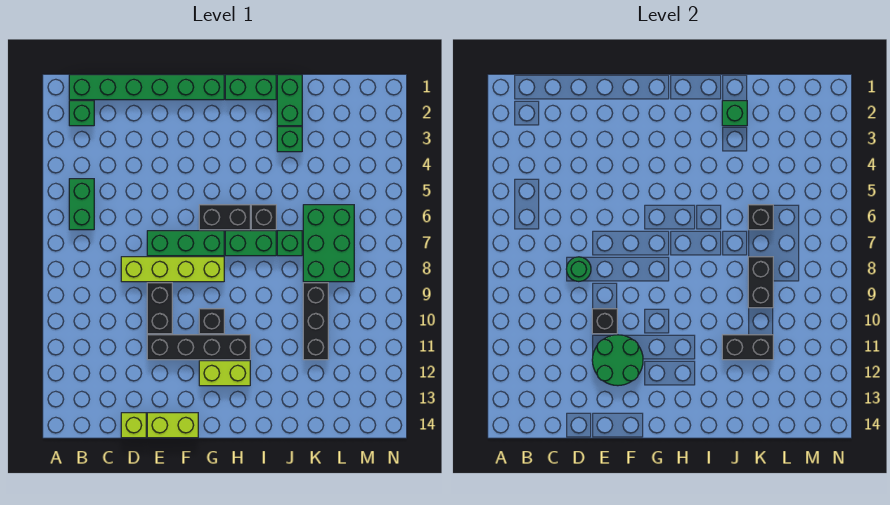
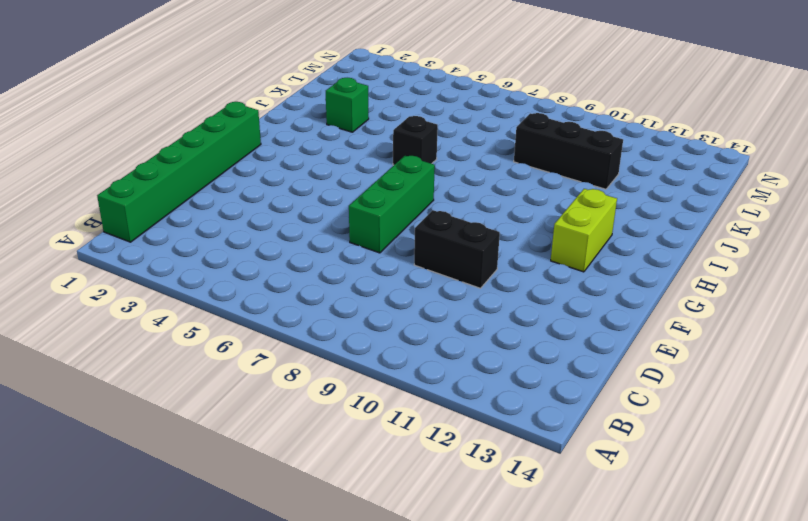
none -> green 1x1 brick [69,101,94,126]
none -> green 1x2 brick [69,179,94,230]
none -> lime 1x4 brick [121,257,224,282]

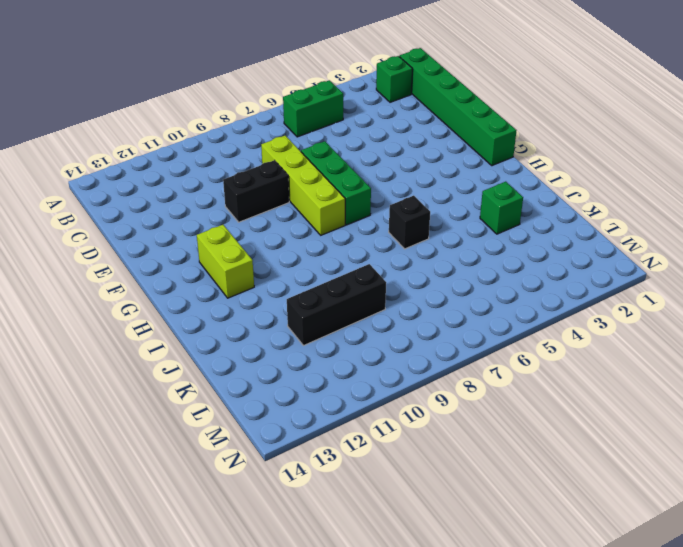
none -> lime 1x1 brick [121,413,146,438]
none -> black 1x4 brick [147,335,250,360]
none -> lime 1x2 brick [147,413,198,438]

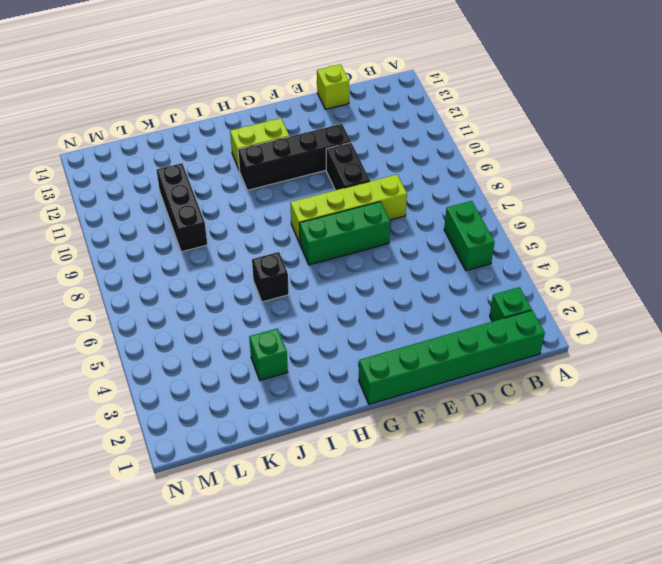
none -> lime 1x2 brick [147,413,198,438]
none -> black 1x2 brick [199,205,250,230]
none -> black 1x1 brick [199,309,224,334]

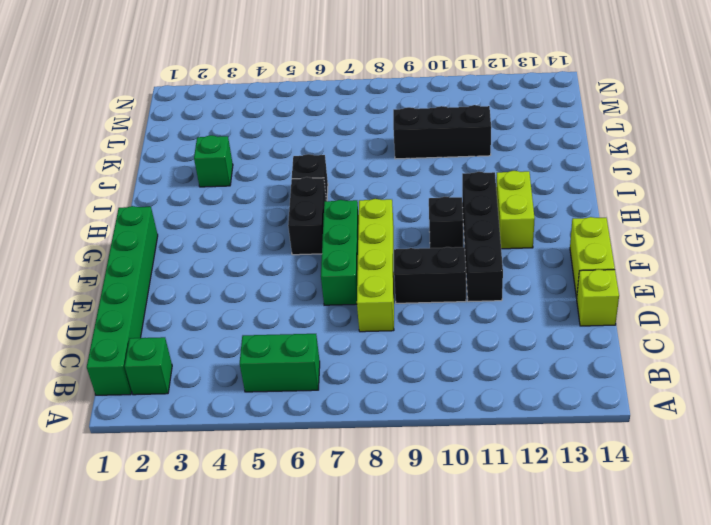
none -> green 1x2 brick [225,75,276,100]
none -> green 1x2 brick [225,231,276,256]
none -> green 1x2 brick [277,75,302,126]

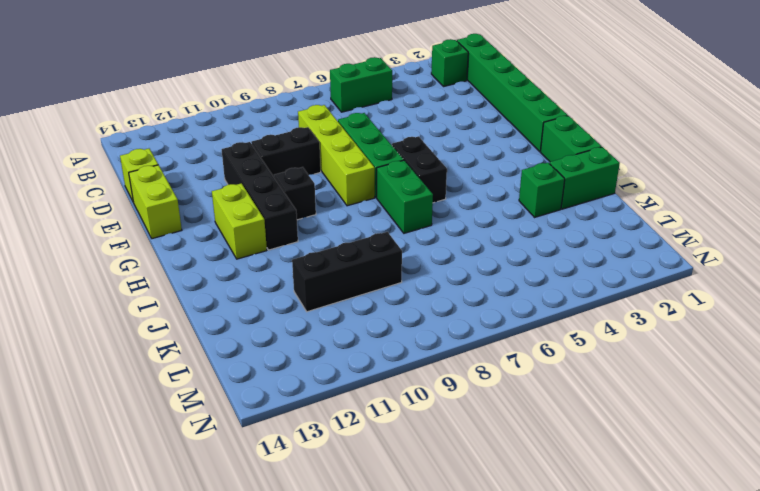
none -> black 1x1 brick [251,205,276,230]
none -> green 1x1 brick [277,231,302,256]
none -> green 2x3 brick [303,205,354,282]

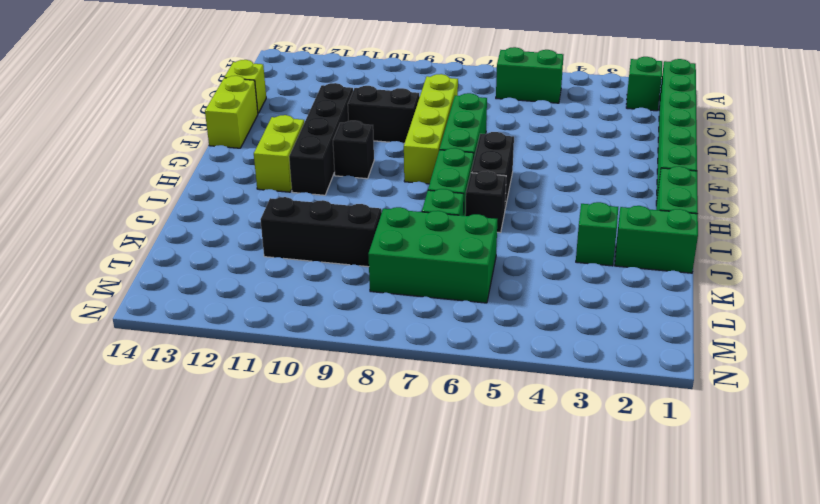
none -> green 1x1 round brick [566,257,591,282]
none -> black 1x1 brick [592,309,617,334]
none -> green 2x2 round brick [592,335,643,386]

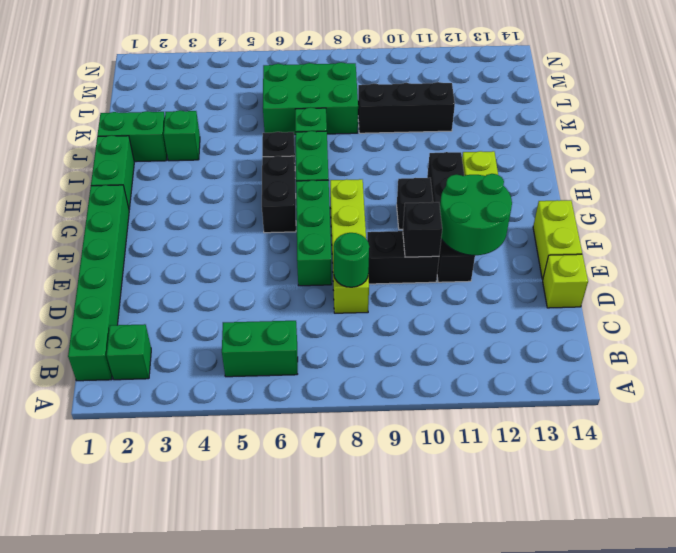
none -> green 1x1 brick [722,101,747,126]
none -> black 1x2 brick [722,335,773,360]
none -> black 1x1 brick [748,205,773,230]

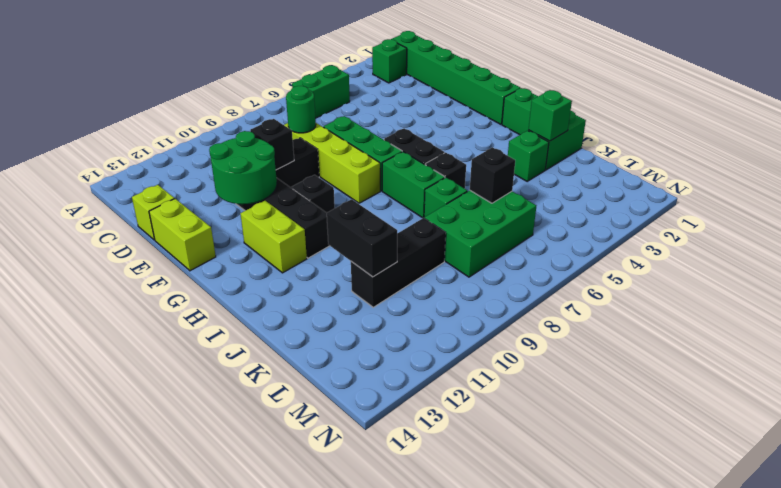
none -> black 1x2 brick [748,257,773,308]

